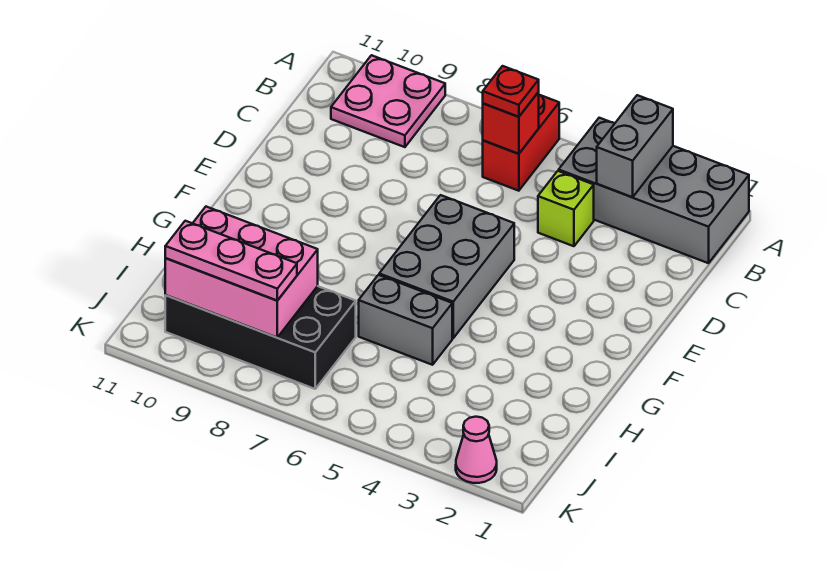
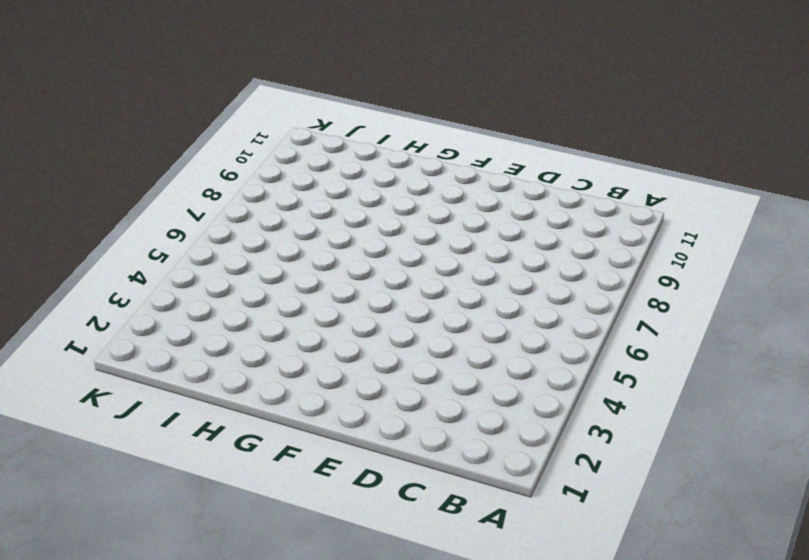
none -> grey 2x4 brick [559,118,749,263]
none -> red 1x2 brick [483,95,559,191]
none -> pink 2x2 plate [331,55,445,147]

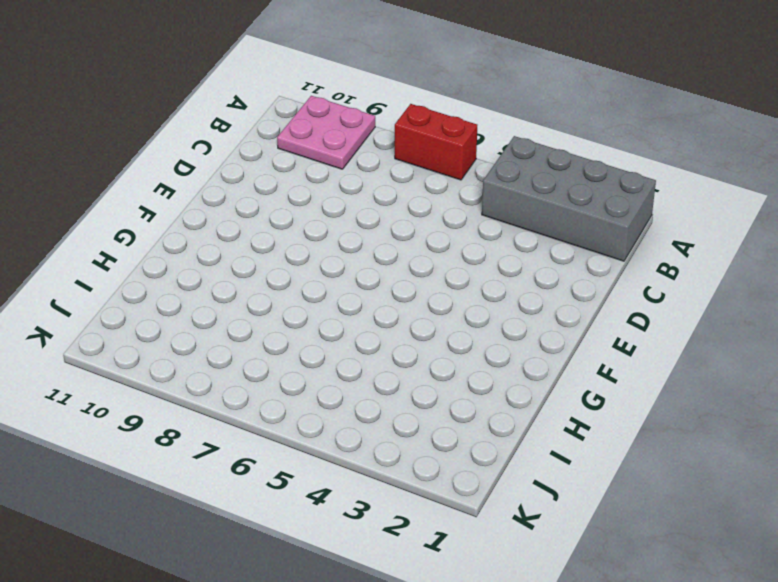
red 1x2 brick [395,104,477,180] -> red 1x2 brick turned to [483,95,559,191]
none -> lime 1x1 brick [538,171,594,246]
none -> grey 2x3 brick [379,195,514,338]
none -> grey 1x2 brick [359,275,452,365]

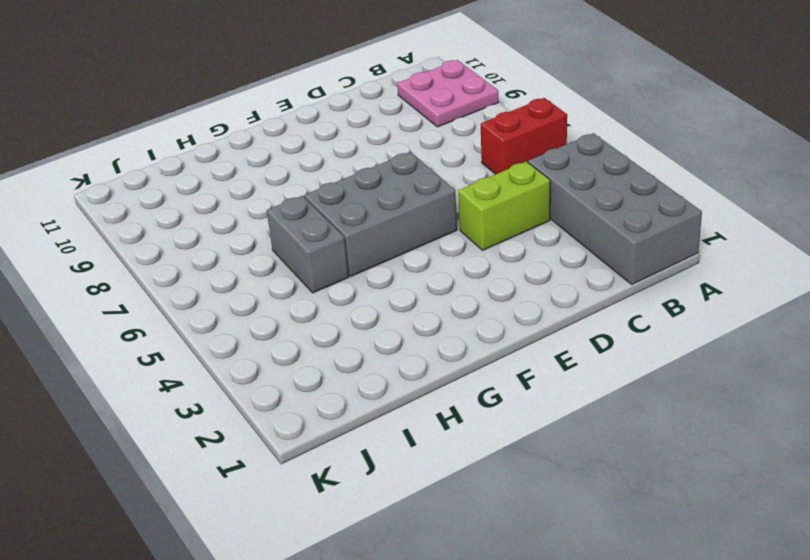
lime 1x2 brick [458,161,550,250] -> lime 1x1 brick [538,171,594,246]
none -> black 2x4 brick [165,286,356,389]
none -> pink 1x1 cone [456,417,497,483]
none -> grey 1x2 brick [597,95,673,197]

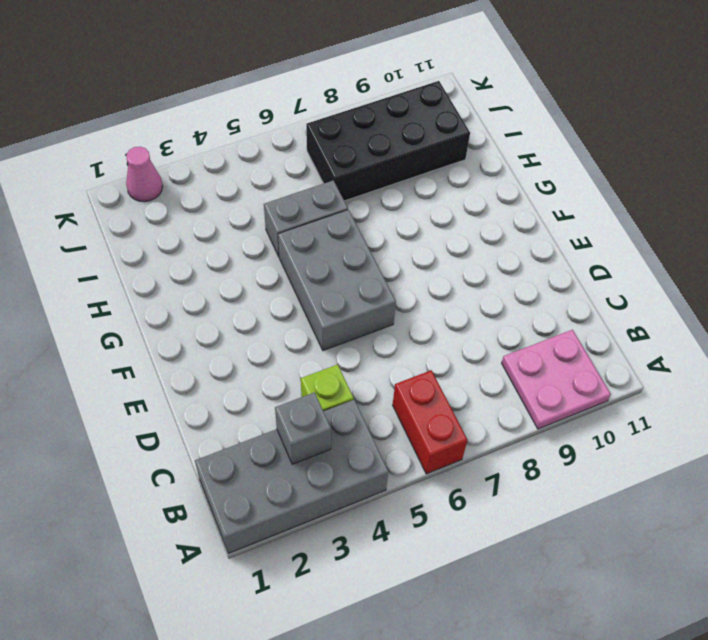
grey 1x1 brick [275,392,331,464] -> grey 1x2 brick [597,95,673,197]
none -> red 1x1 brick [483,92,539,154]
none -> pink 2x3 brick [165,207,318,337]
none -> red 1x1 plate [483,66,539,117]

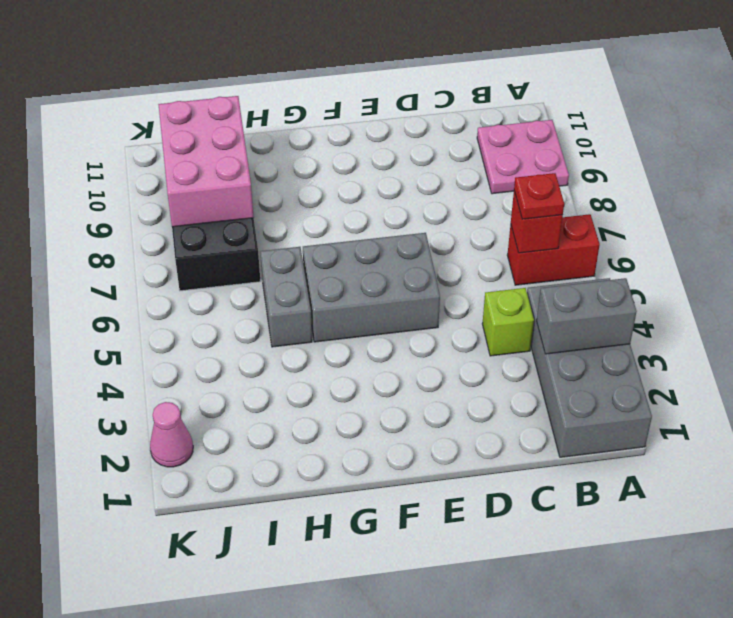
none -> pink 1x3 plate [165,221,297,301]

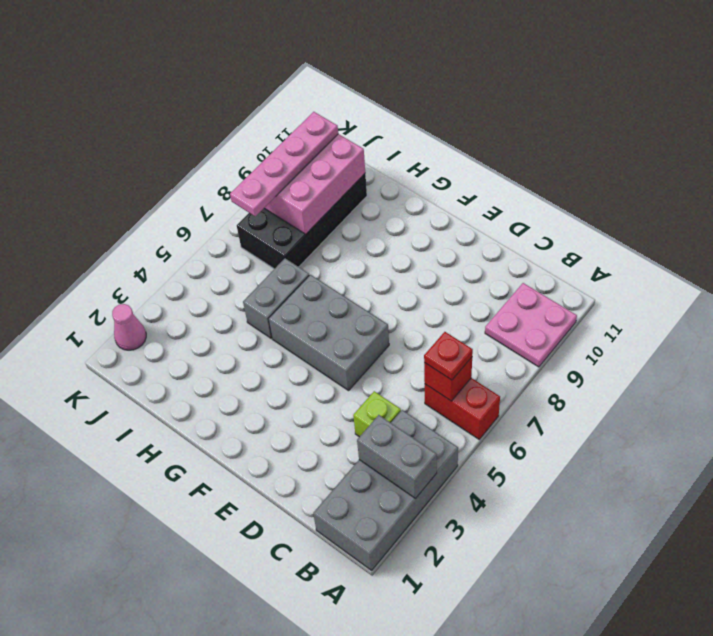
pink 1x4 plate [230,112,338,216] -> pink 1x3 plate [165,221,297,301]

